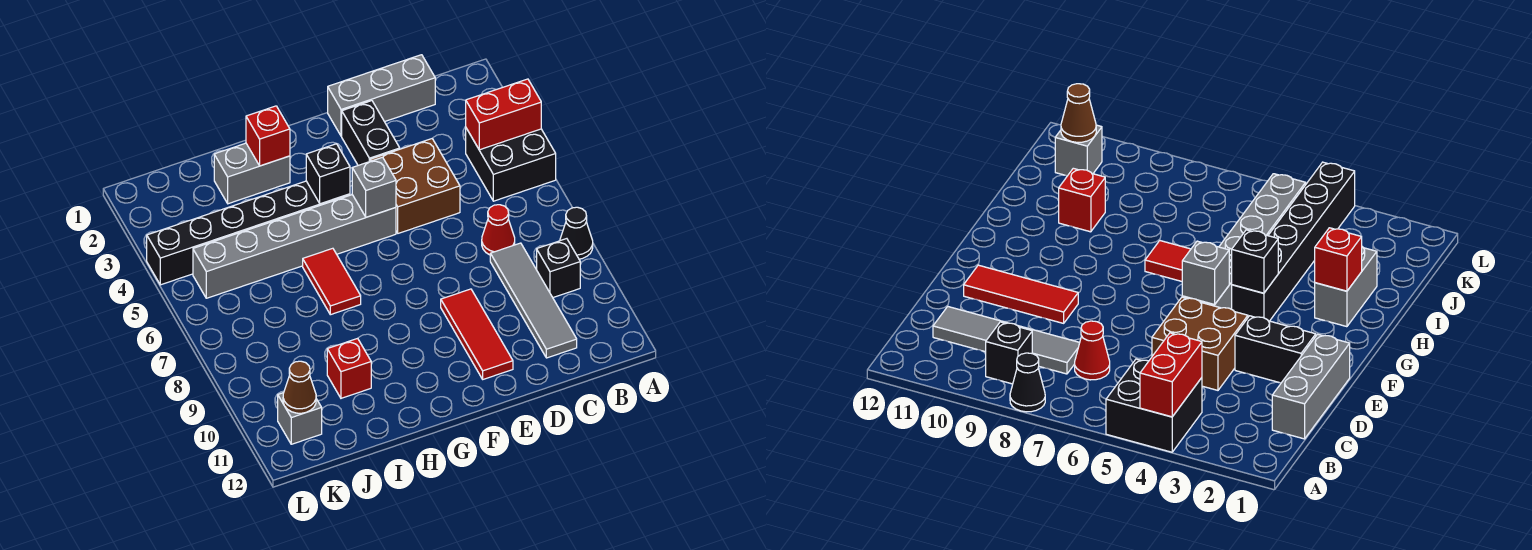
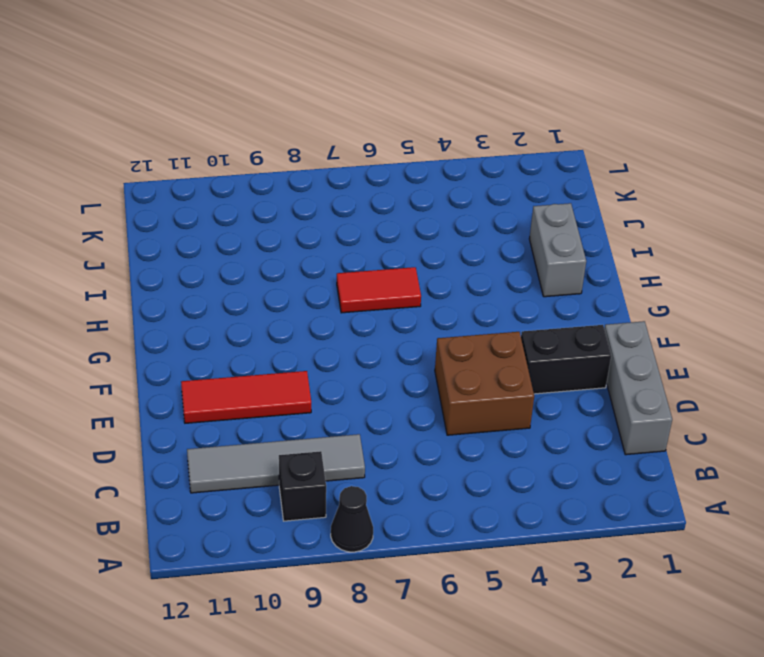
none -> black 2x2 brick [466,128,556,201]
none -> red 1x1 cone [482,205,515,255]
none -> grey 1x6 brick [193,195,396,298]

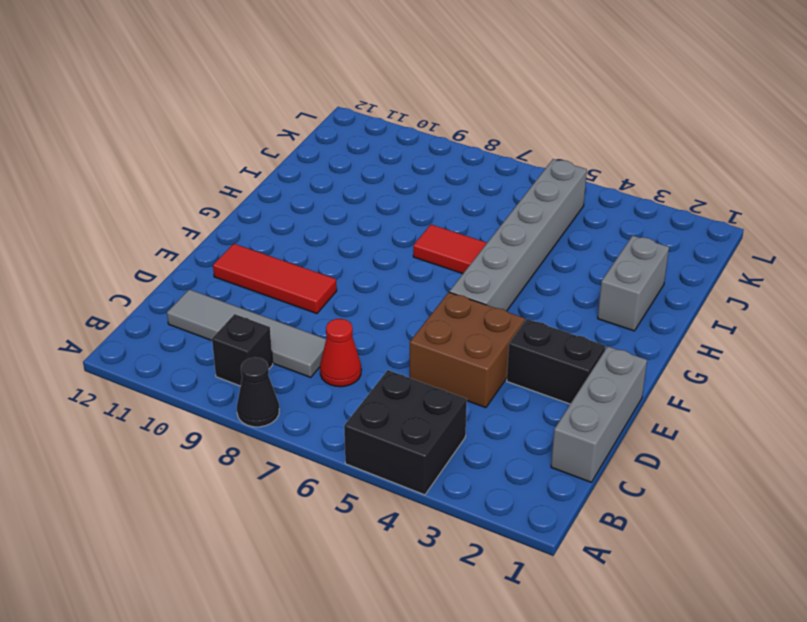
none -> black 1x6 brick [147,181,350,285]
none -> red 1x1 brick [327,338,371,398]
none -> grey 1x1 brick [278,393,322,444]

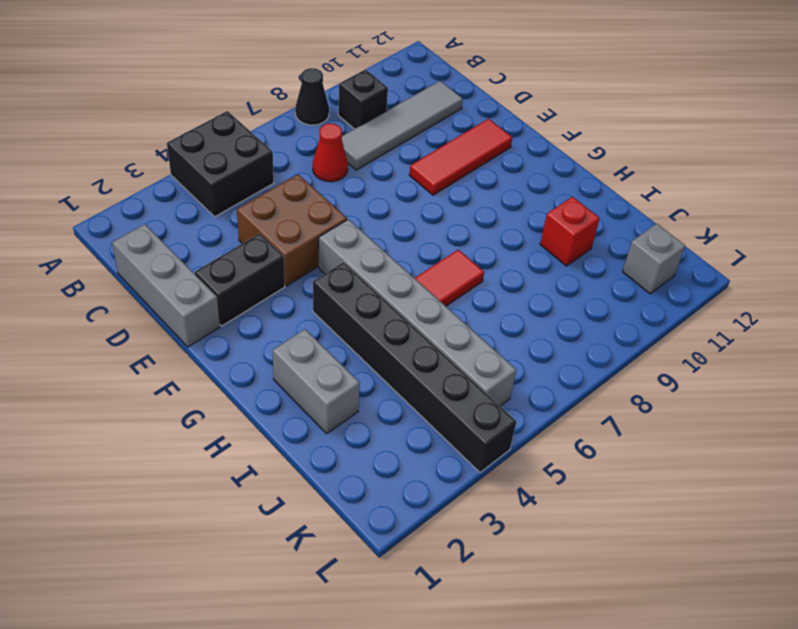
none -> red 1x2 brick [466,79,541,150]
none -> grey 1x1 brick [352,157,396,217]
none -> black 1x1 brick [306,144,350,204]

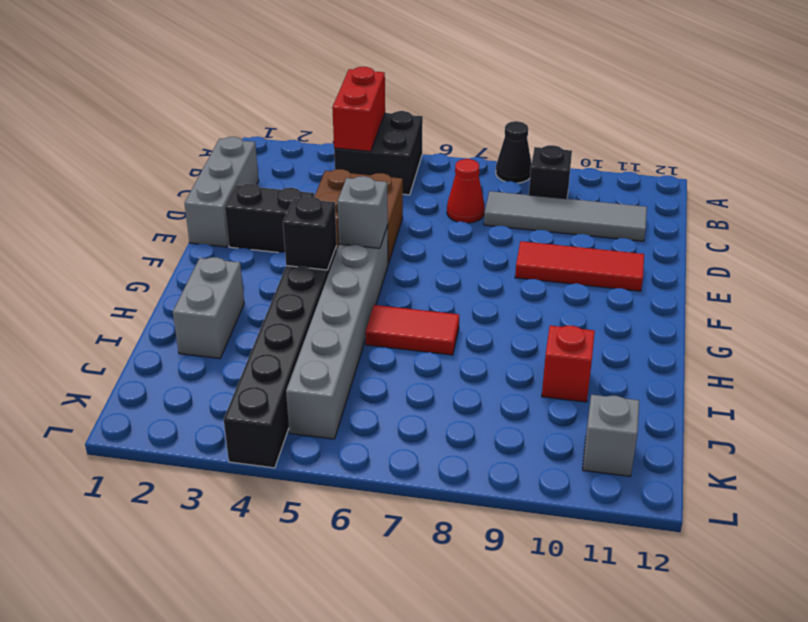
none -> red 1x1 brick [246,106,290,166]
none -> brown 1x1 cone [283,361,316,413]

